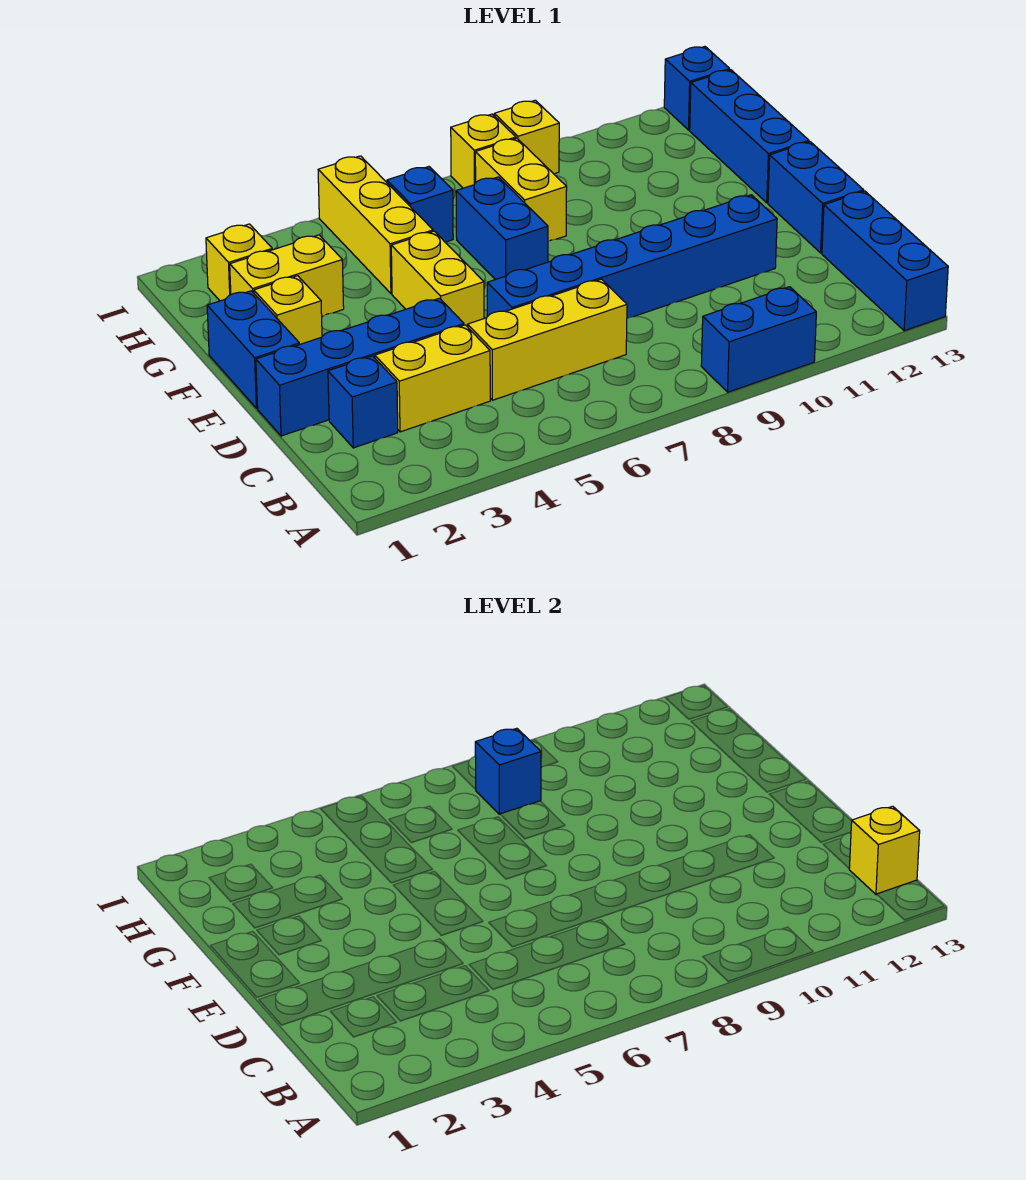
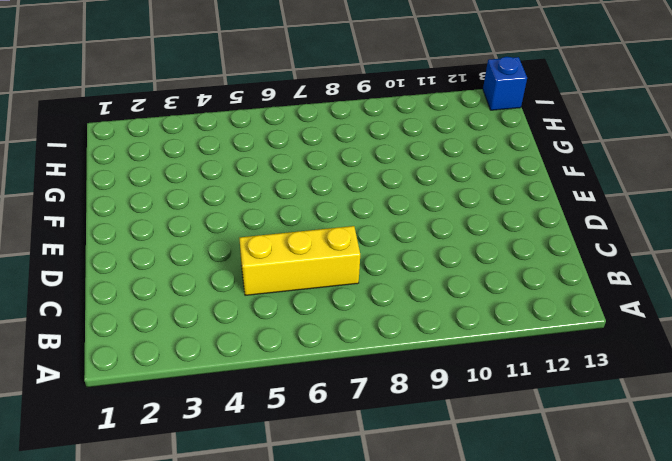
none -> blue 1x2 brick [701,287,816,392]
none -> blue 1x3 brick [822,191,948,331]
none -> blue 1x1 brick [328,356,398,448]

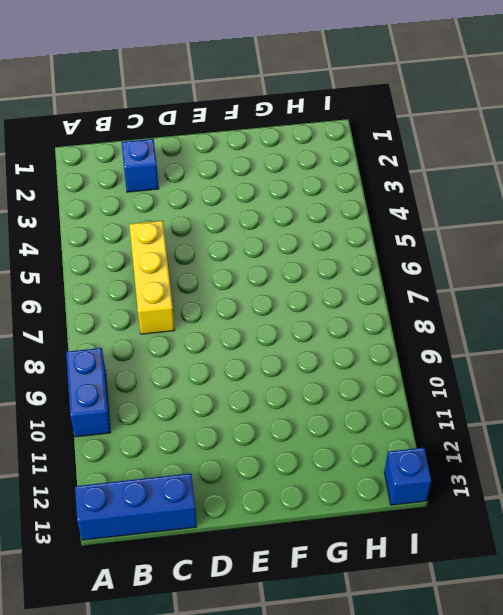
none -> yellow 1x2 brick [375,325,490,432]
none -> blue 1x4 brick [256,298,464,436]
none -> blue 1x6 brick [487,195,777,318]

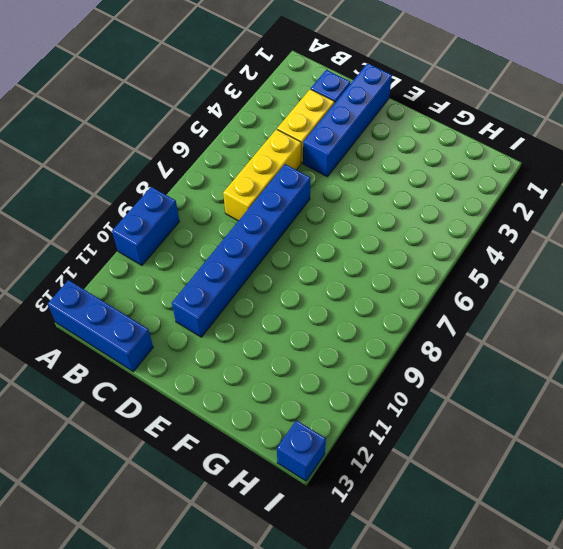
none -> blue 1x2 brick [768,142,864,253]
none -> blue 1x2 brick [207,291,299,408]
none -> yellow 1x2 brick [391,231,484,327]

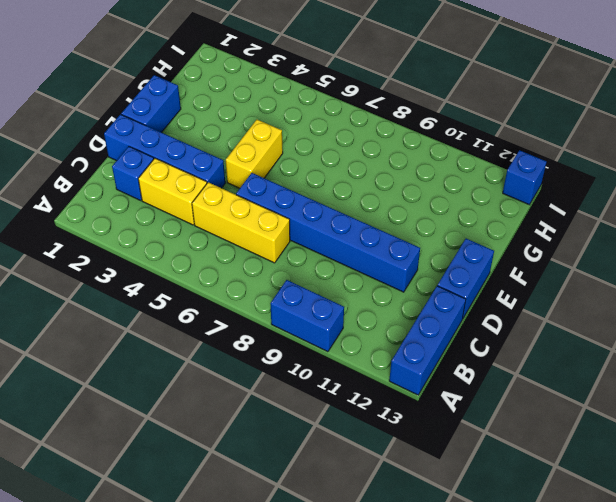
none -> yellow 1x1 brick [254,276,322,345]
none -> blue 1x2 brick [456,177,548,280]
none -> blue 1x3 brick [690,70,809,203]

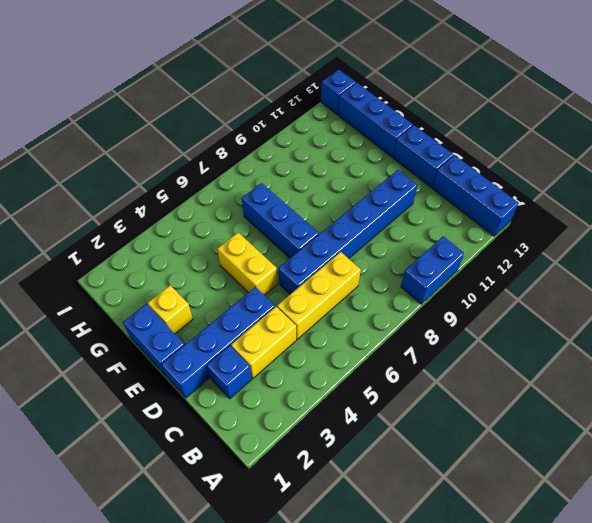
blue 1x3 brick [242,183,319,258] -> blue 1x2 brick [456,177,548,280]
none -> yellow 1x2 brick [230,235,344,317]
none -> yellow 1x3 brick [318,156,433,294]
none -> yellow 1x2 brick [475,138,567,241]

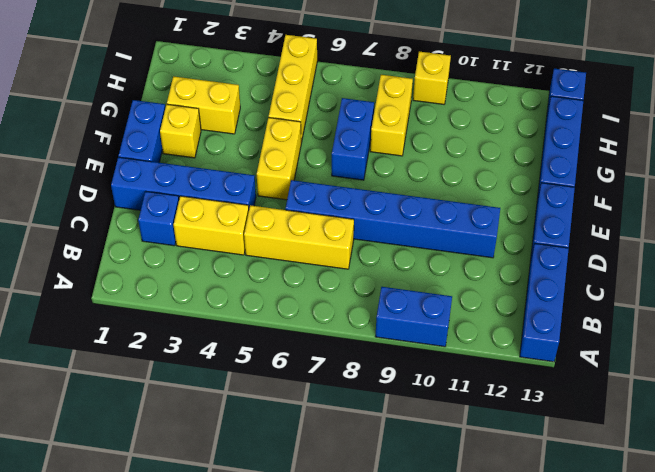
none -> yellow 1x1 brick [206,224,272,301]
none -> blue 1x1 brick [387,167,453,242]
none -> yellow 1x1 brick [451,114,516,188]

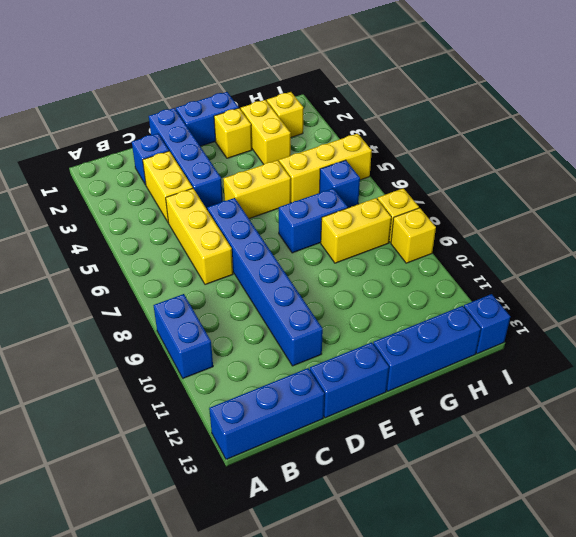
none -> yellow 1x1 brick [849,806,920,894]
none -> blue 1x1 brick [475,728,541,814]

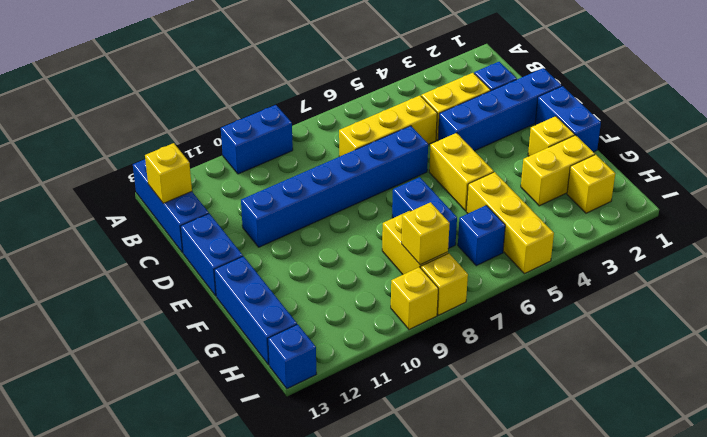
yellow 1x1 brick [402,202,450,265] -> blue 1x1 brick [475,728,541,814]

